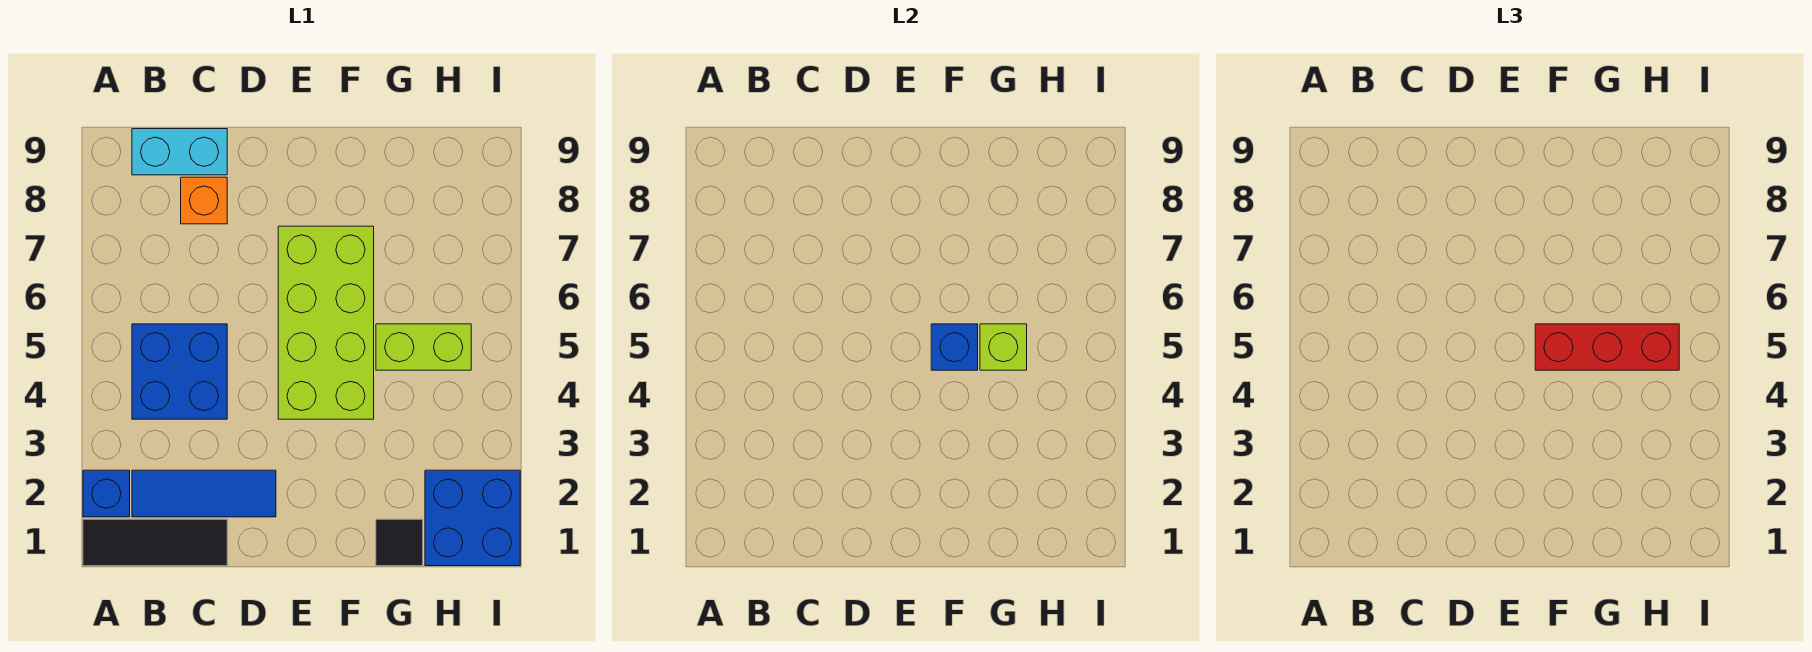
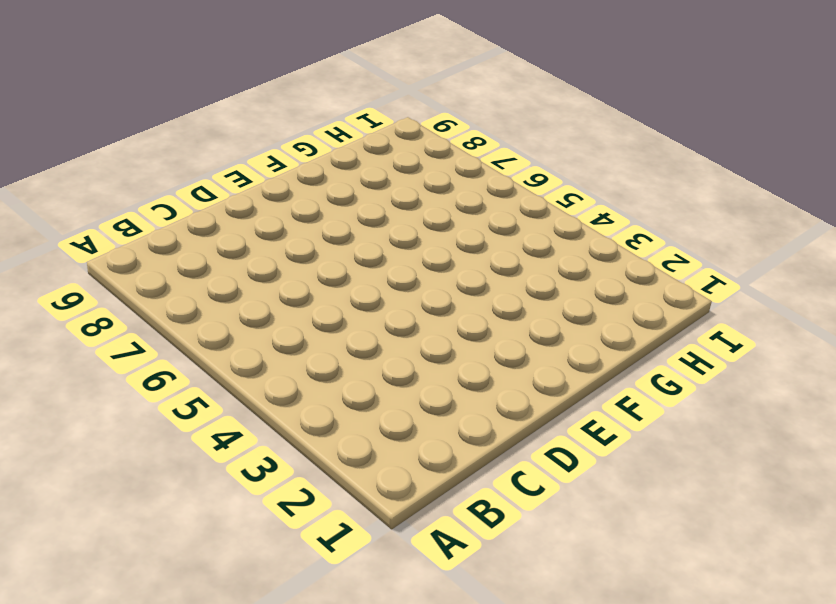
none -> black 1x3 tile [83,519,227,566]
none -> blue 1x1 brick [83,470,130,517]
none -> blue 1x3 tile [132,470,276,517]

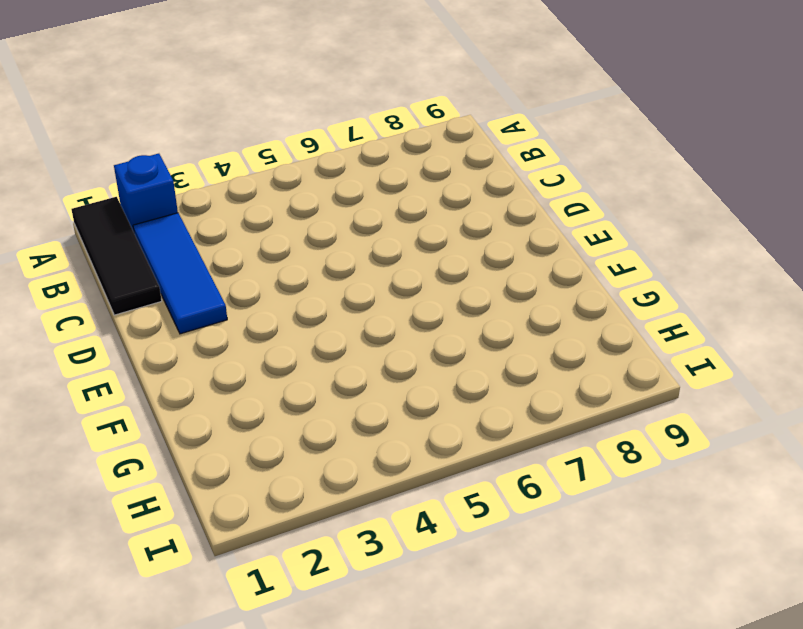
none -> blue 2x2 brick [132,324,227,419]
none -> cyan 1x2 brick [132,129,227,175]
none -> orange 1x1 brick [181,177,227,224]

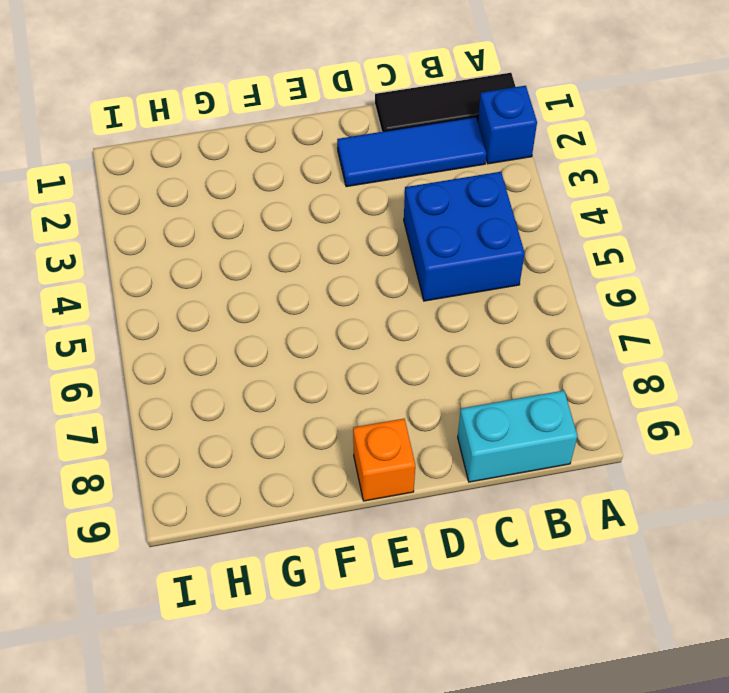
orange 1x1 brick [353,419,415,501] -> orange 1x1 brick moved to [181,177,227,224]
none -> lime 2x4 brick [278,226,374,419]
none -> black 1x1 tile [376,519,423,566]
none -> lime 1x2 brick [376,324,471,370]

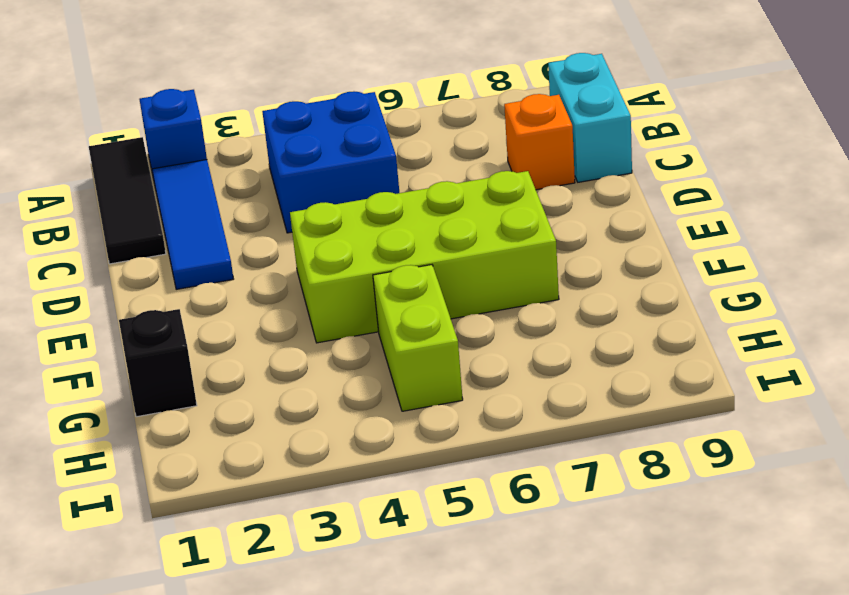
black 1x1 brick [119,309,197,417] -> black 1x1 tile [376,519,423,566]
none -> blue 2x2 brick [425,470,520,566]
none -> blue 1x1 brick [931,324,978,370]
none -> lime 1x1 brick [980,324,1027,370]

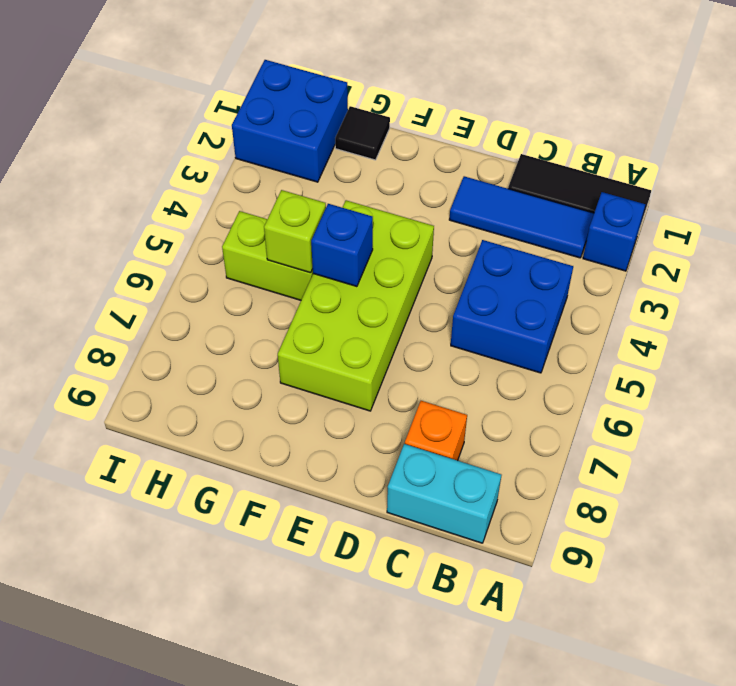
none -> red 1x3 brick [1535,324,1679,370]

